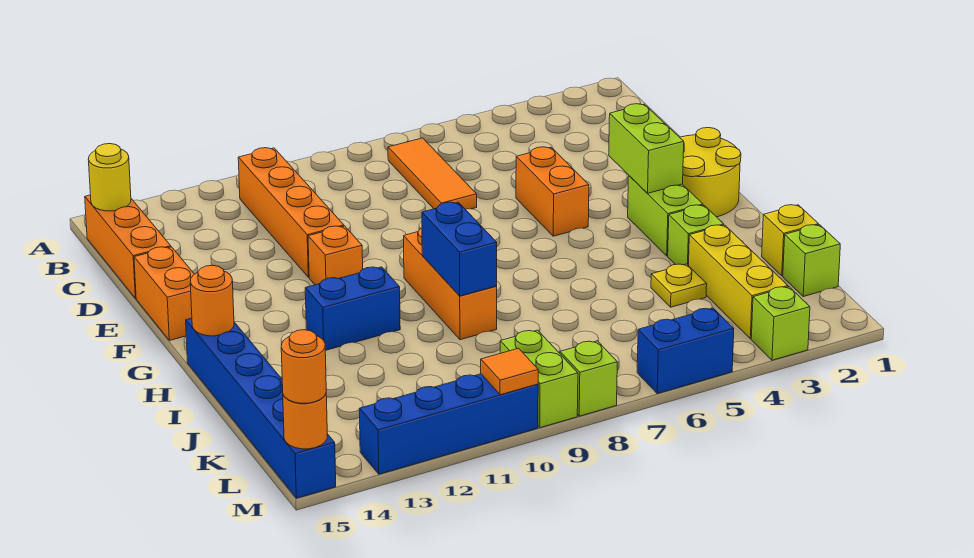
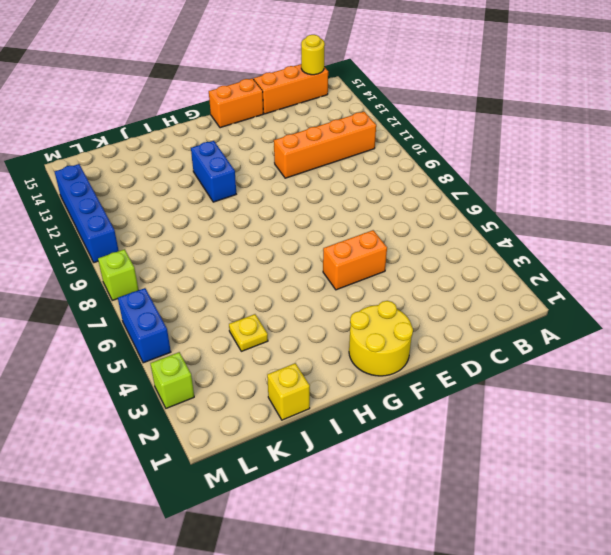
none -> orange 1x3 tile [388,138,477,209]
none -> orange 1x1 brick [308,226,363,285]
none -> lime 1x2 brick [628,176,703,256]

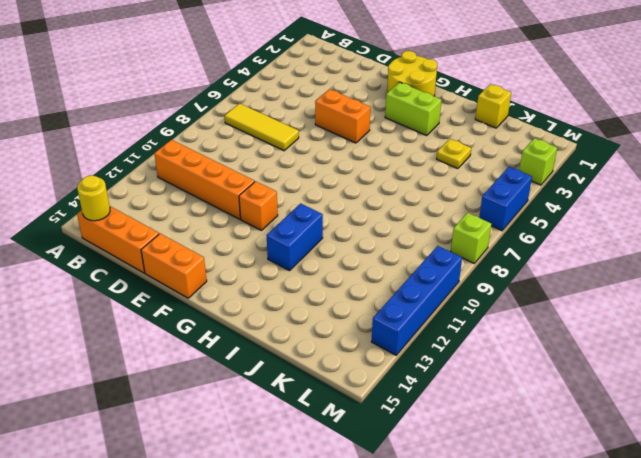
yellow 1x3 tile [225,103,299,151] -> orange 1x3 tile [388,138,477,209]
none -> orange 1x3 brick [404,228,497,340]
none -> blue 1x6 brick [186,318,336,498]
none -> lime 1x1 brick [668,205,724,266]

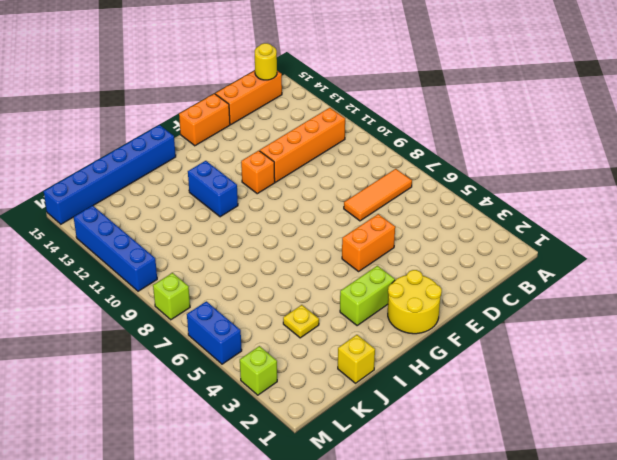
none -> orange 1x3 brick [404,228,497,340]
none -> lime 1x1 brick [668,205,724,266]
none -> yellow 1x3 brick [689,225,788,339]

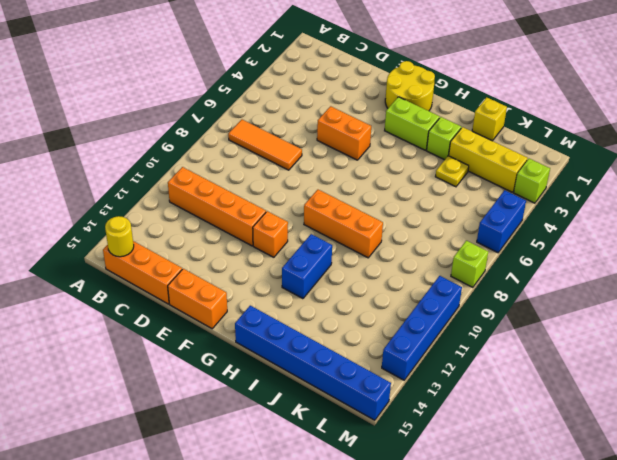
none -> lime 1x1 brick [783,225,840,296]
none -> lime 1x2 brick [500,330,578,428]
none -> lime 1x2 brick [609,104,684,193]

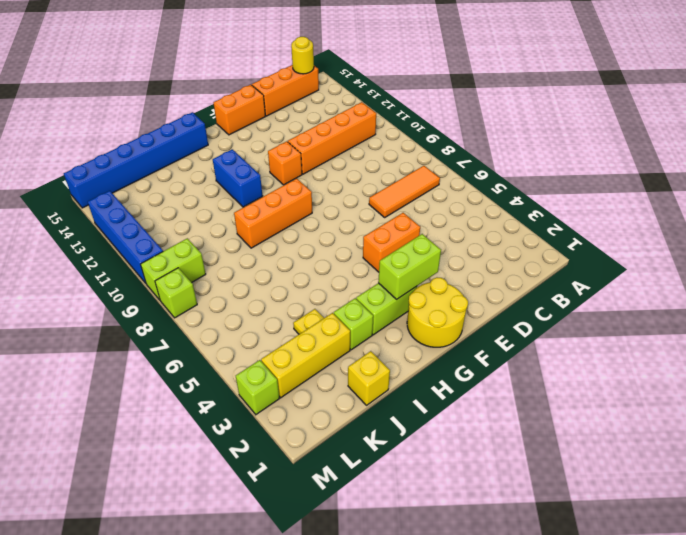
none -> lime 1x1 brick [783,225,840,296]
none -> blue 1x2 brick [637,308,734,394]
none -> blue 1x2 brick [422,202,497,296]

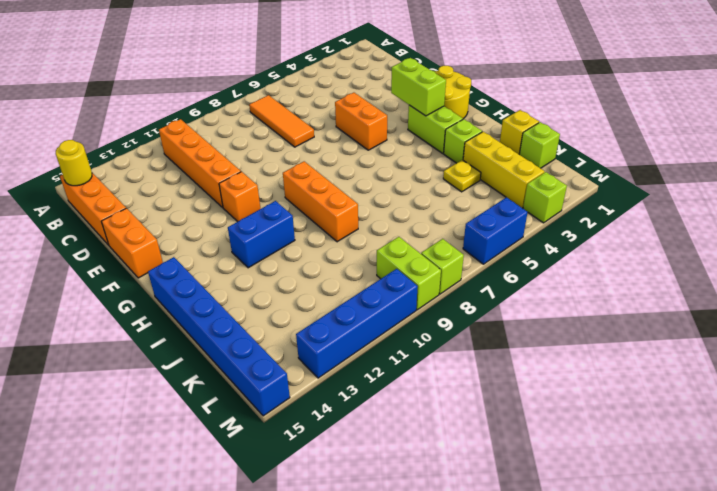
none -> blue 1x2 brick [422,202,497,296]
none -> orange 1x1 round brick [190,265,234,336]
none -> orange 1x1 tile [481,348,538,395]

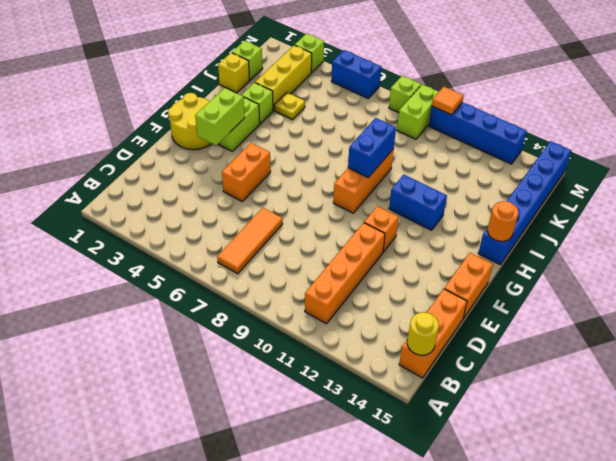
none -> orange 1x1 round brick [283,394,327,449]
none -> orange 1x1 round brick [281,330,326,403]

